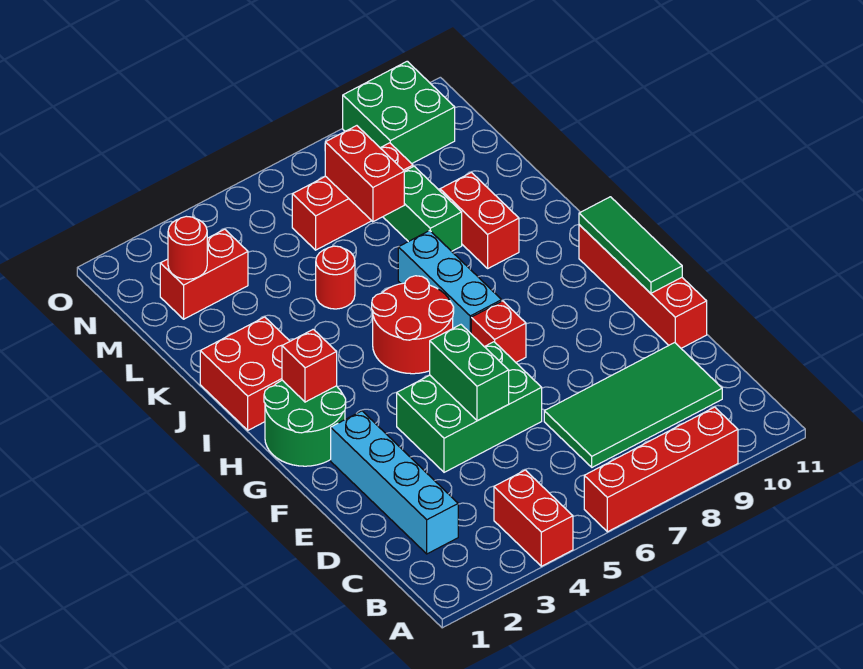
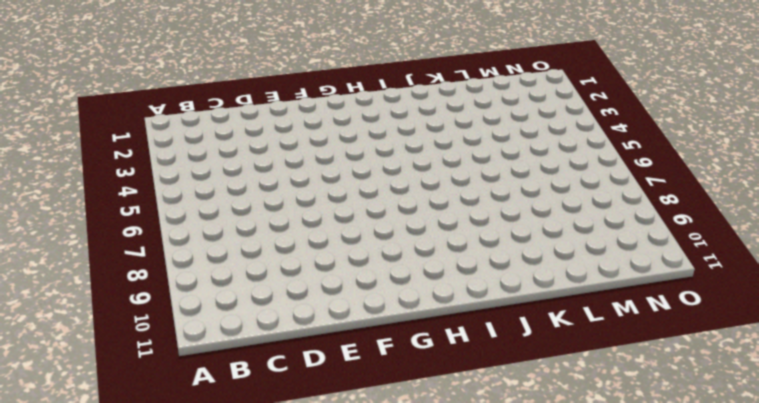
none -> red 1x2 brick [494,470,573,566]
none -> red 1x4 brick [584,407,738,532]
none -> cyan 1x4 brick [331,411,458,554]

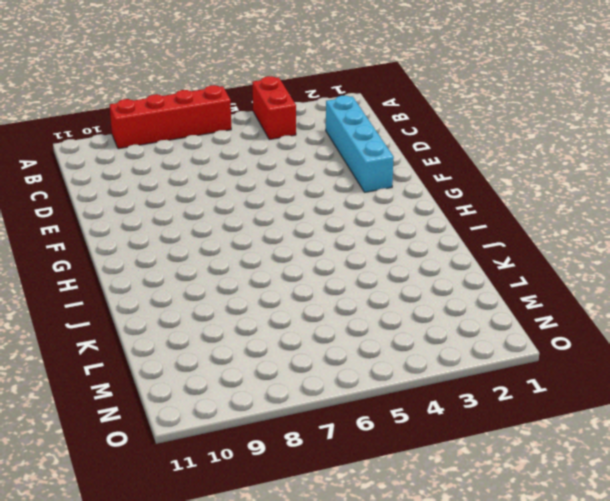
none -> green 2x4 tile [544,343,722,467]
none -> green 2x3 brick [397,342,542,472]
none -> red 1x4 brick [579,225,707,348]

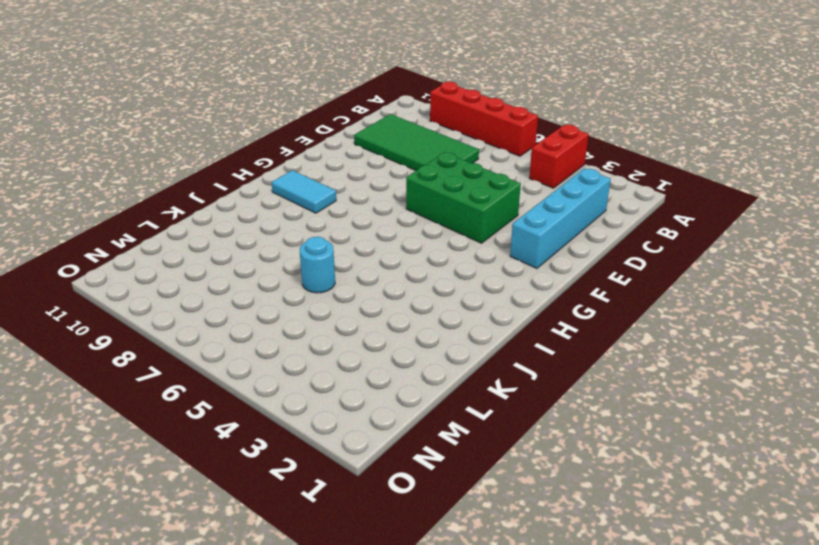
cyan 1x2 tile [271,170,336,213] -> none
cyan 1x1 round brick [300,237,335,293] -> none
none -> red 1x4 brick [579,225,707,348]
none -> green 2x2 round brick [264,380,346,466]
none -> red 1x1 brick [471,301,526,362]

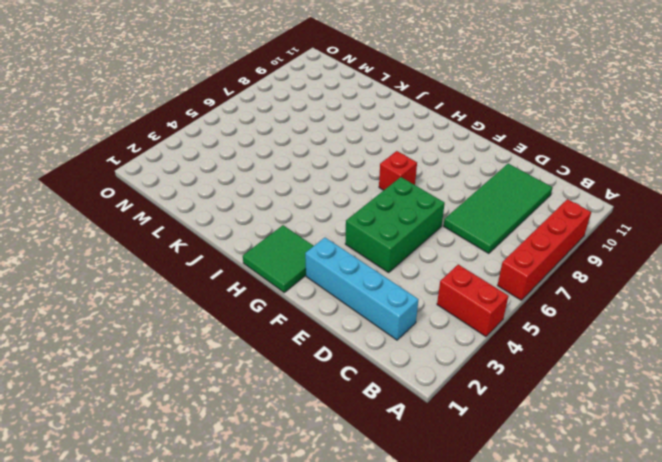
green 2x2 tile [243,225,313,292] -> green 2x2 round brick [264,380,346,466]
none -> red 1x4 brick [579,225,707,348]
none -> red 2x2 round brick [372,276,454,374]
none -> cyan 1x3 brick [398,231,502,333]

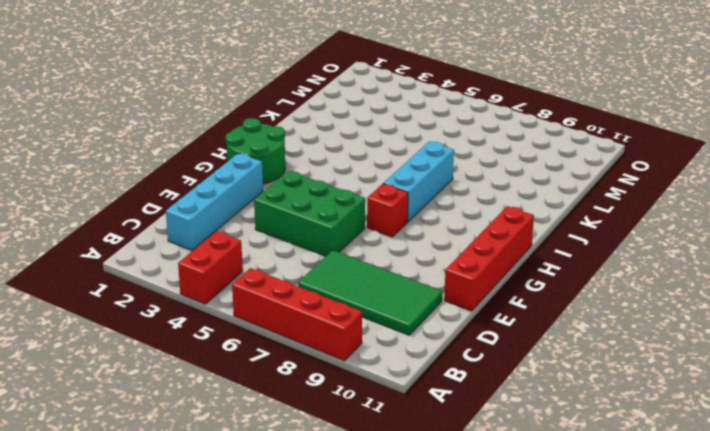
none -> red 2x2 round brick [372,276,454,374]
none -> red 2x2 brick [200,317,290,430]
none -> red 1x2 brick [440,173,519,268]

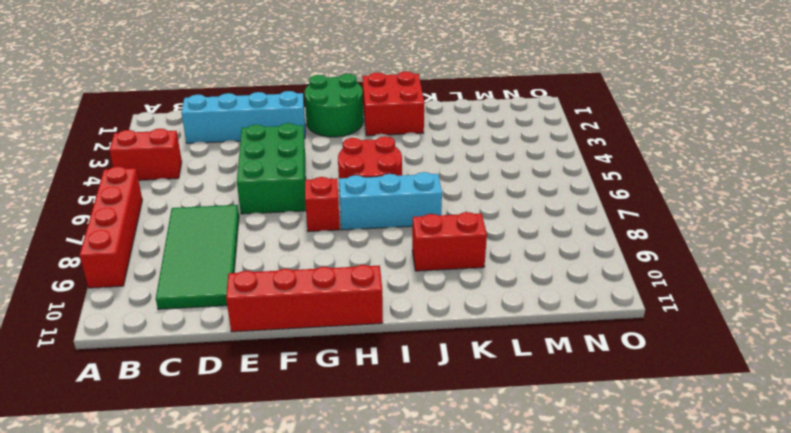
none -> red 1x1 round brick [316,246,355,309]
none -> green 1x2 brick [383,166,462,251]
none -> red 1x2 brick [160,229,248,319]

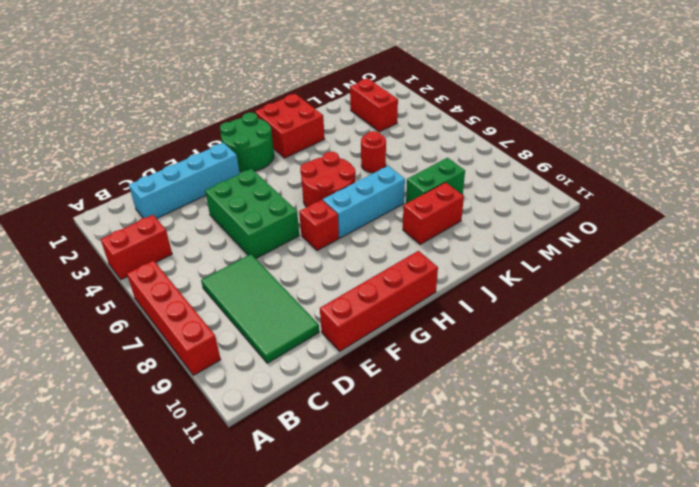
none -> red 1x3 brick [292,143,413,250]
none -> green 2x2 brick [343,61,455,164]
none -> green 1x2 brick [430,325,509,421]

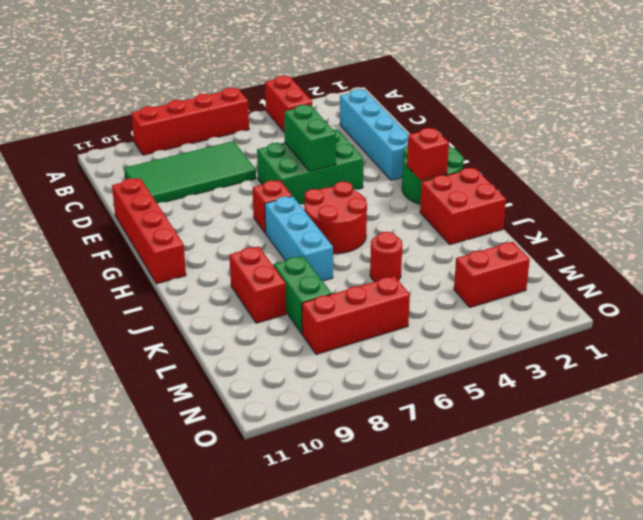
none -> green 2x2 brick [343,61,455,164]
none -> green 1x3 tile [579,197,682,293]
none -> red 1x2 brick [325,126,404,222]

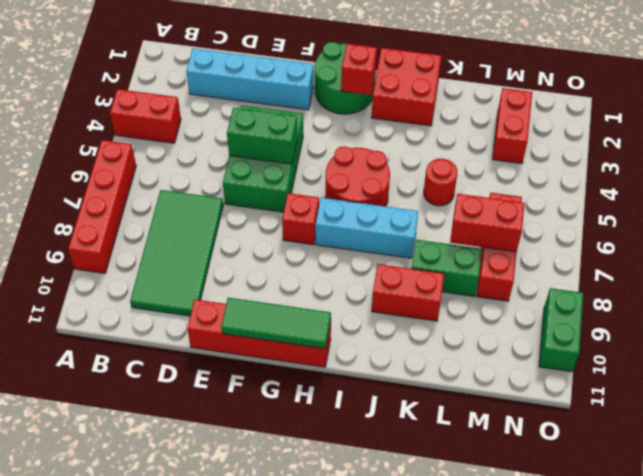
green 1x2 brick [539,288,583,372] -> green 2x2 brick [343,61,455,164]
none -> red 1x1 round brick [168,216,207,279]

